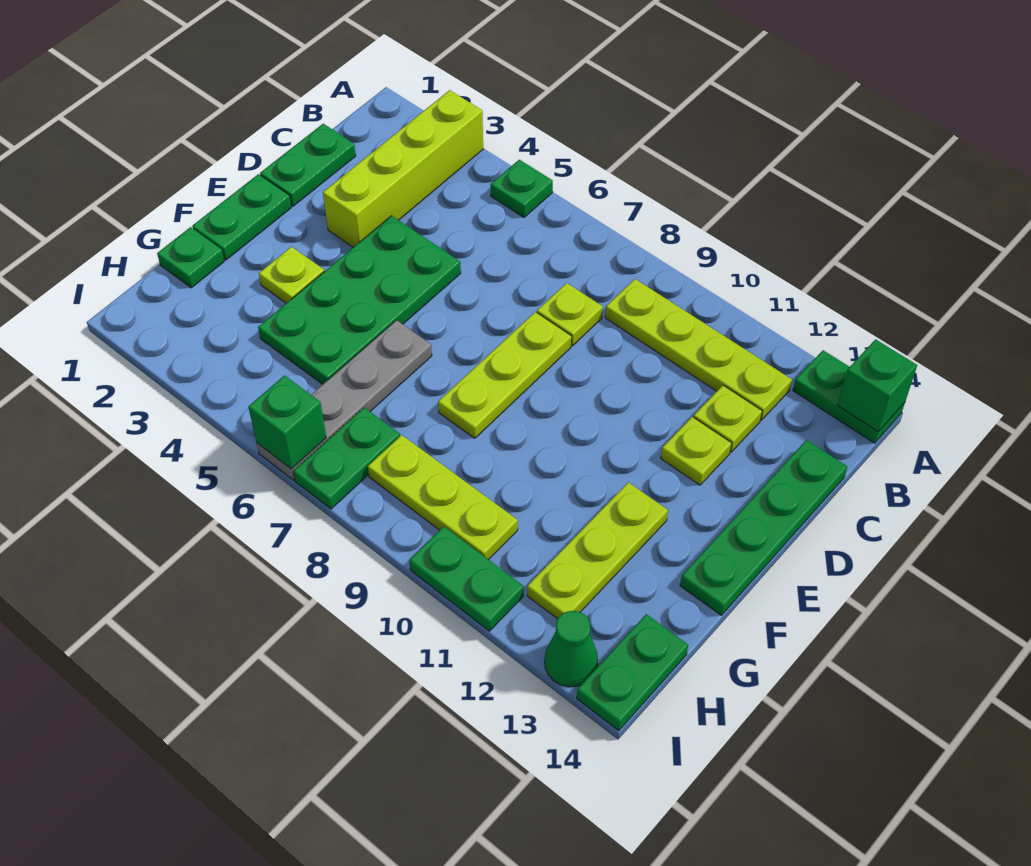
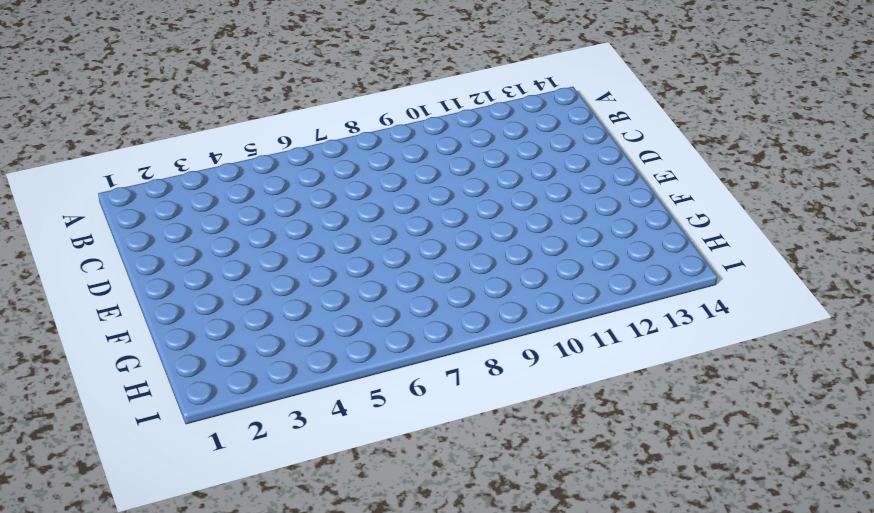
none -> lime 1x4 brick [323,90,483,247]
none -> green 1x1 plate [491,160,553,217]
none -> green 1x2 plate [793,350,905,443]

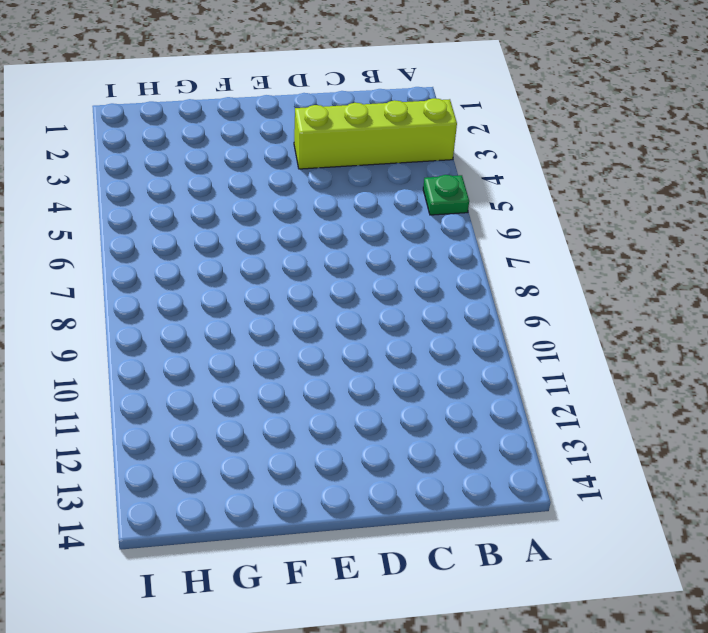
none -> green 1x2 plate [793,350,905,443]
none -> lime 1x4 plate [605,279,792,420]
none -> green 1x2 plate [260,124,356,206]

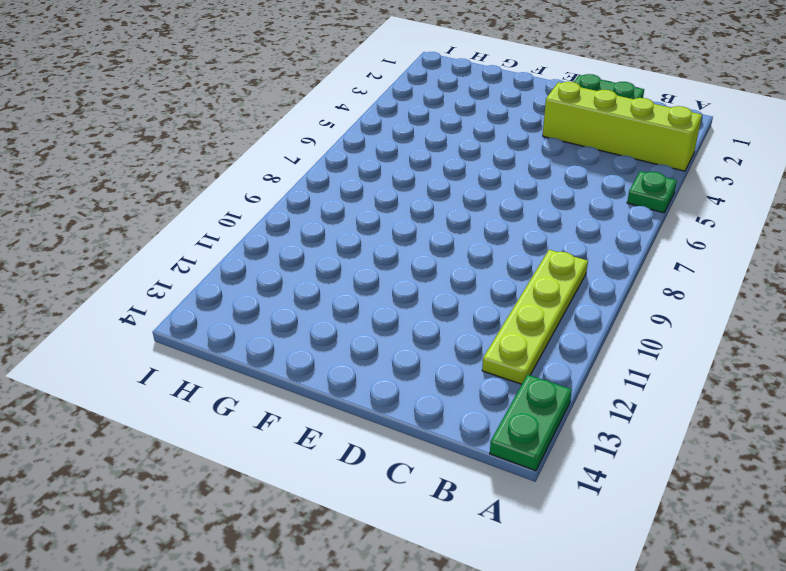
none -> lime 1x1 plate [537,283,603,346]
none -> lime 1x1 plate [694,385,762,452]
none -> green 1x4 plate [680,440,847,615]

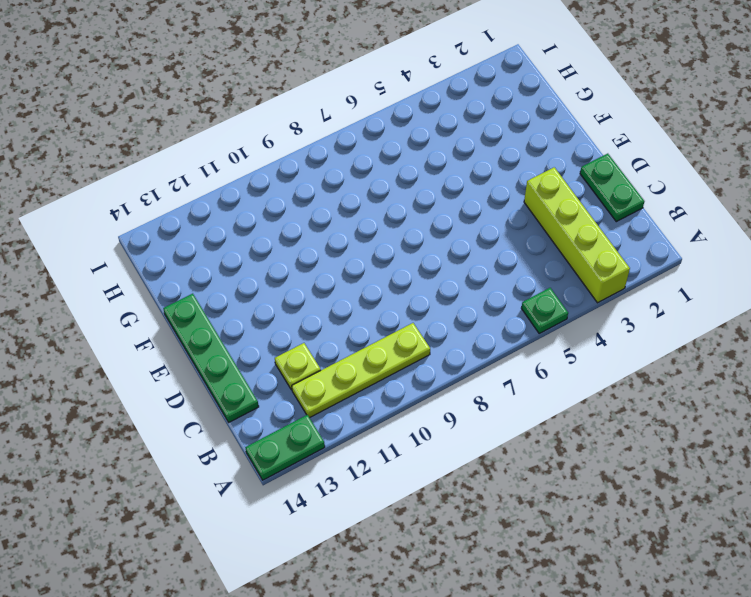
none -> lime 1x1 plate [537,283,603,346]
none -> green 2x4 plate [258,216,461,384]
none -> lime 1x3 plate [438,312,571,438]

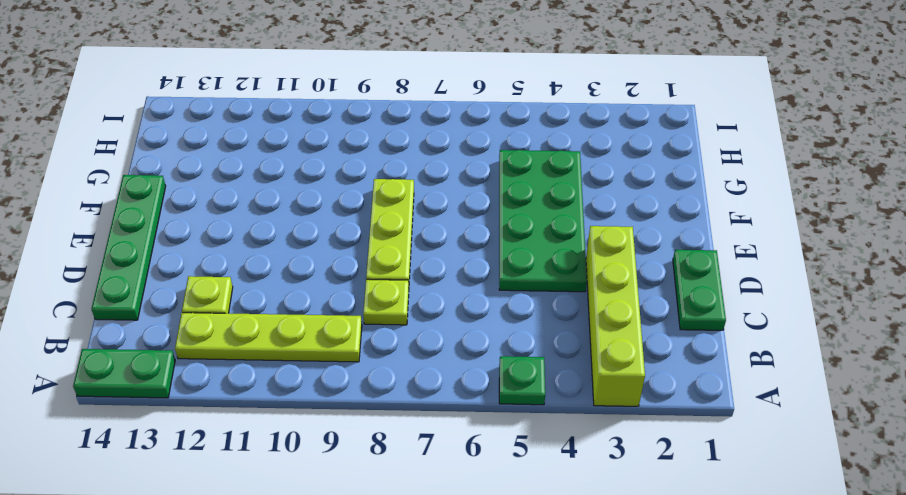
none -> lime 1x1 plate [661,417,732,485]
none -> green 1x2 plate [192,174,292,260]
none -> lime 1x1 plate [259,247,324,303]

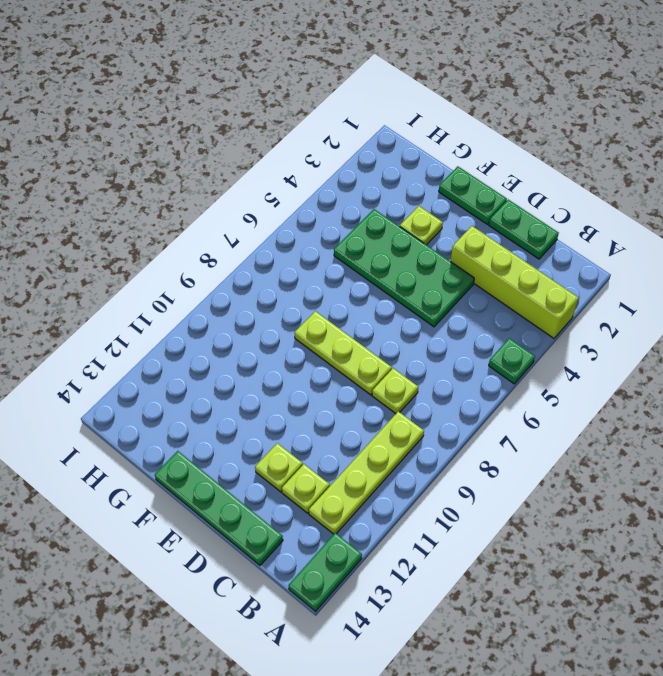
none -> grey 1x4 plate [257,320,432,480]
none -> lime 1x3 plate [527,482,668,619]
none -> green 1x1 plate [157,227,224,288]

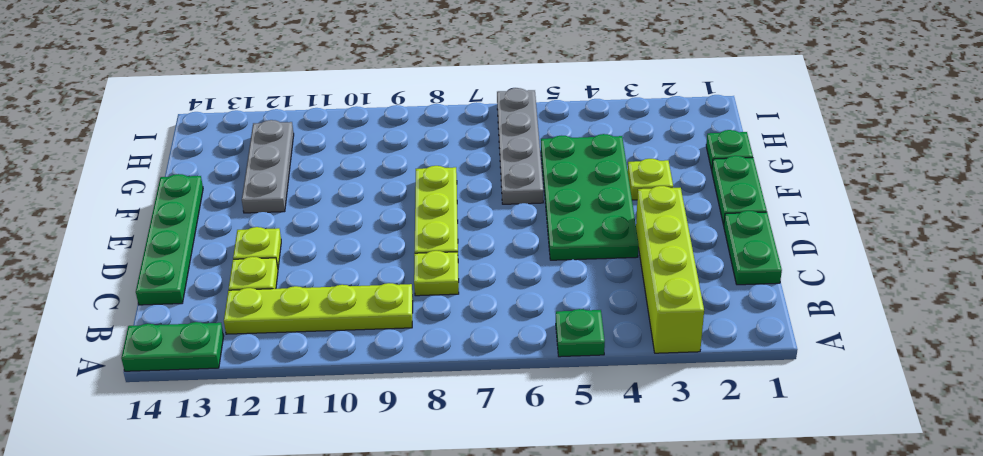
grey 1x3 plate [242,120,294,213] -> lime 1x3 plate [527,482,668,619]
none -> green 1x2 plate [293,408,400,509]
none -> lime 1x3 plate [368,435,518,560]
none -> green 1x2 plate [577,614,688,731]

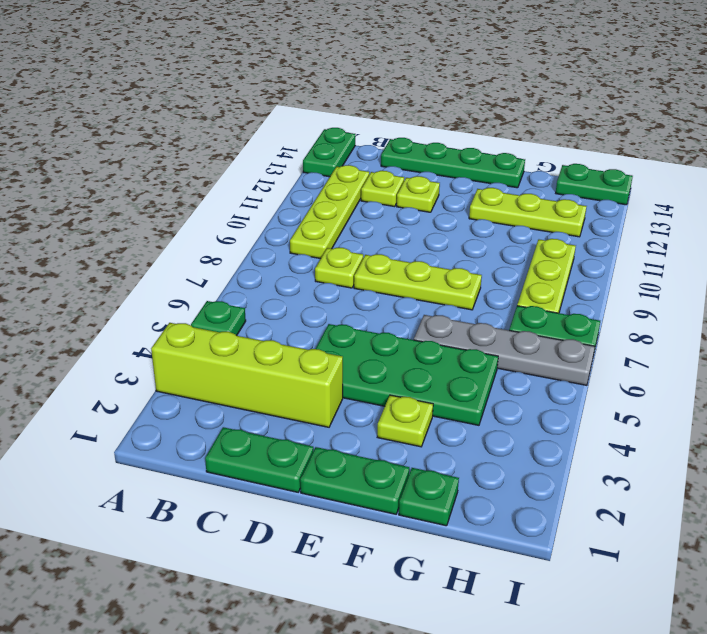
none -> green 1x2 plate [409,527,524,631]
none -> green 1x1 cone [545,611,598,687]
none -> green 1x1 brick [838,339,917,431]

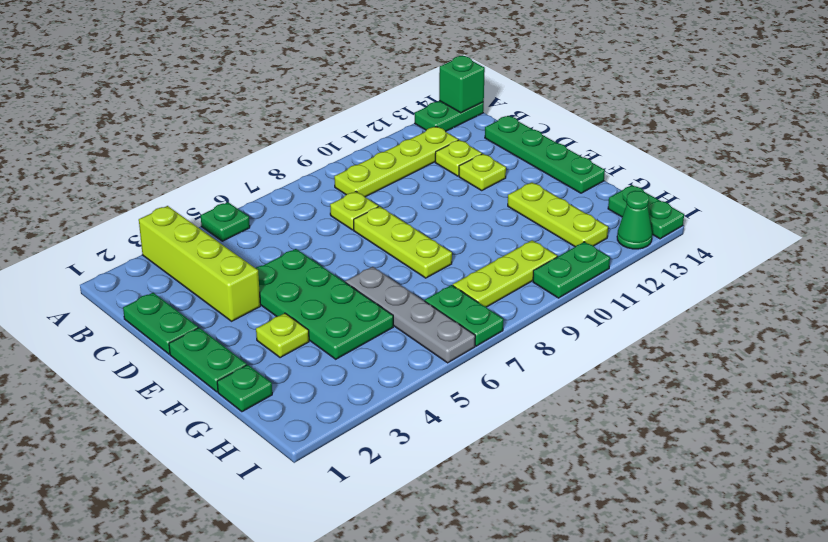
none -> green 1x1 brick [248,376,326,469]

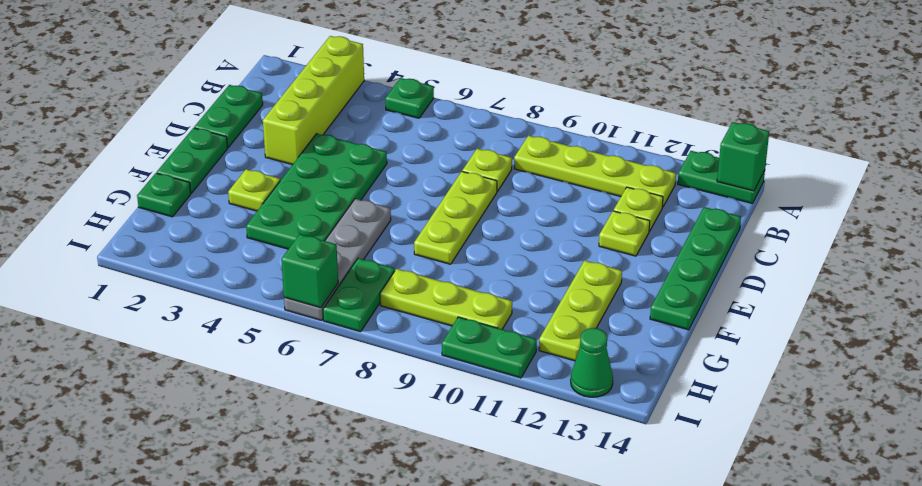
none -> green 1x2 plate [577,614,688,731]

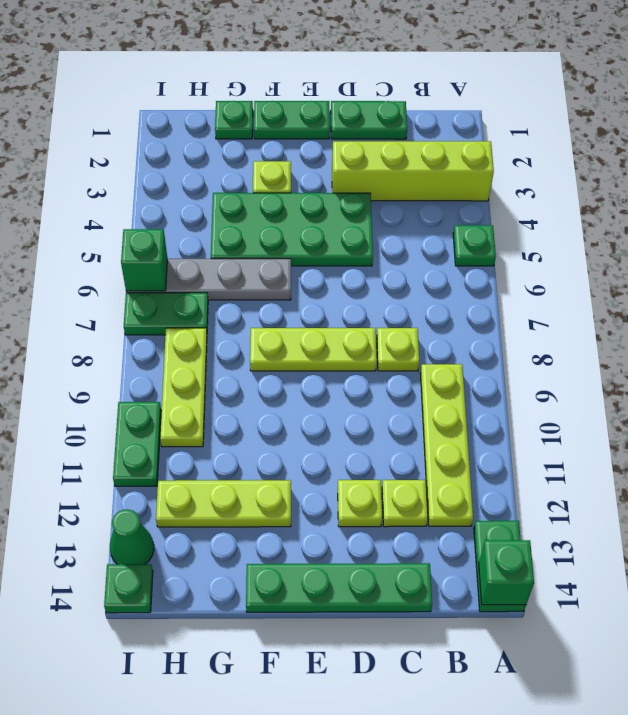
green 1x1 plate [104,564,153,613] -> green 1x2 plate [577,614,688,731]

